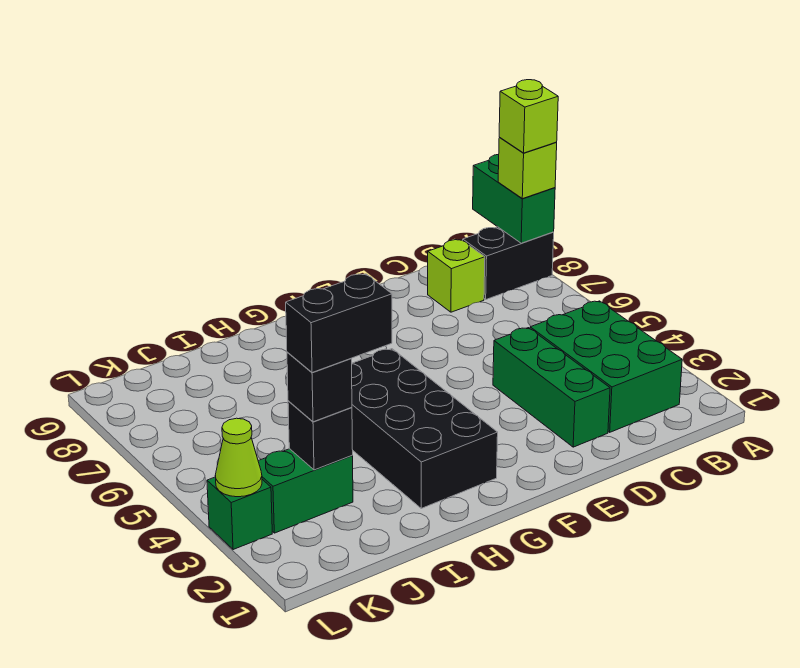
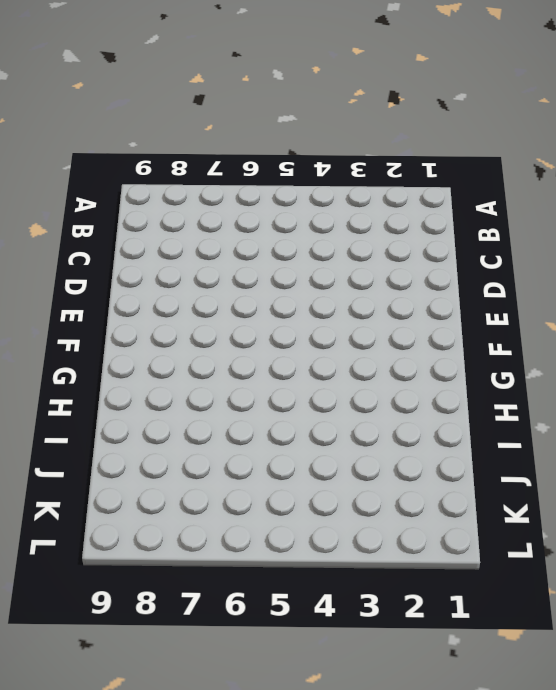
none -> black 1x2 brick [463,227,554,299]
none -> green 2x3 brick [530,301,682,432]
none -> lime 1x1 brick [428,240,485,312]

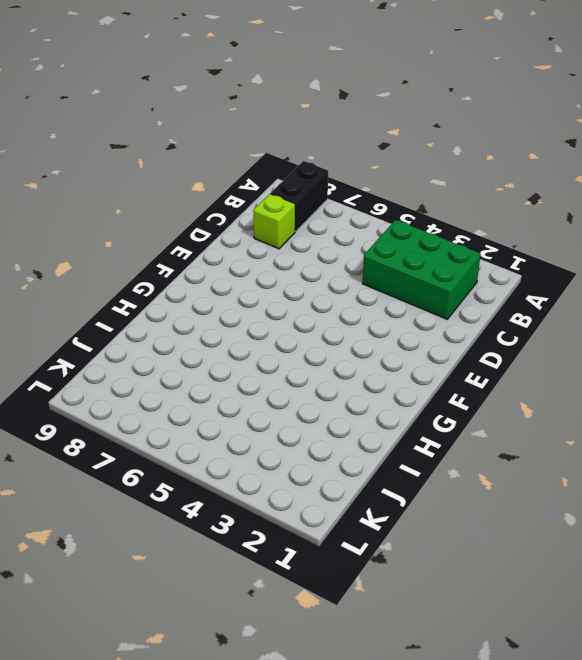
none -> green 1x3 brick [493,328,610,447]
none -> black 2x4 brick [352,349,498,509]
none -> green 1x2 brick [258,449,353,533]

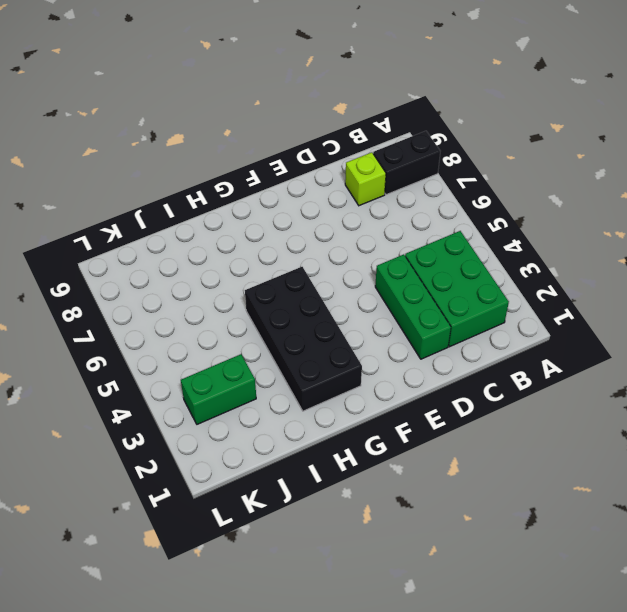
none -> green 1x1 brick [207,477,272,550]
none -> green 1x2 brick [473,154,555,243]
none -> black 1x1 brick [288,401,353,470]

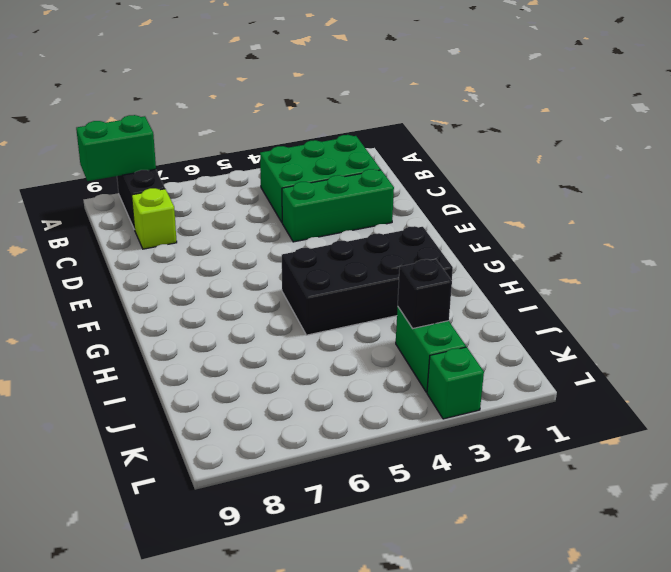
none -> lime 1x1 cone [215,418,262,497]
none -> lime 1x1 brick [498,138,557,199]
none -> black 1x1 brick [287,352,352,422]

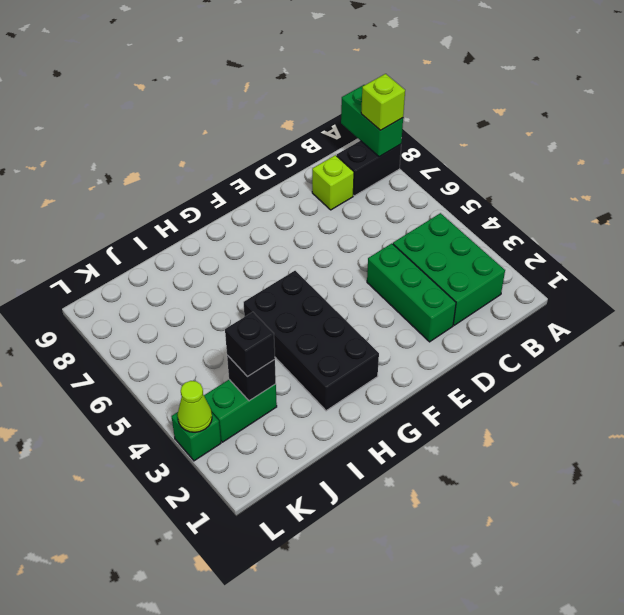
none -> lime 1x1 brick [499,80,558,153]
none -> black 1x2 brick [286,274,392,373]

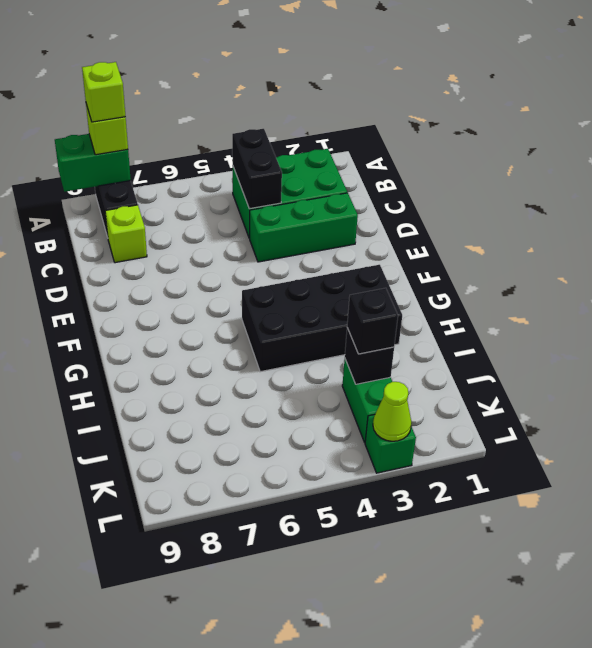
black 1x2 brick [232,129,282,209] -> black 1x2 brick moved to [286,274,392,373]

